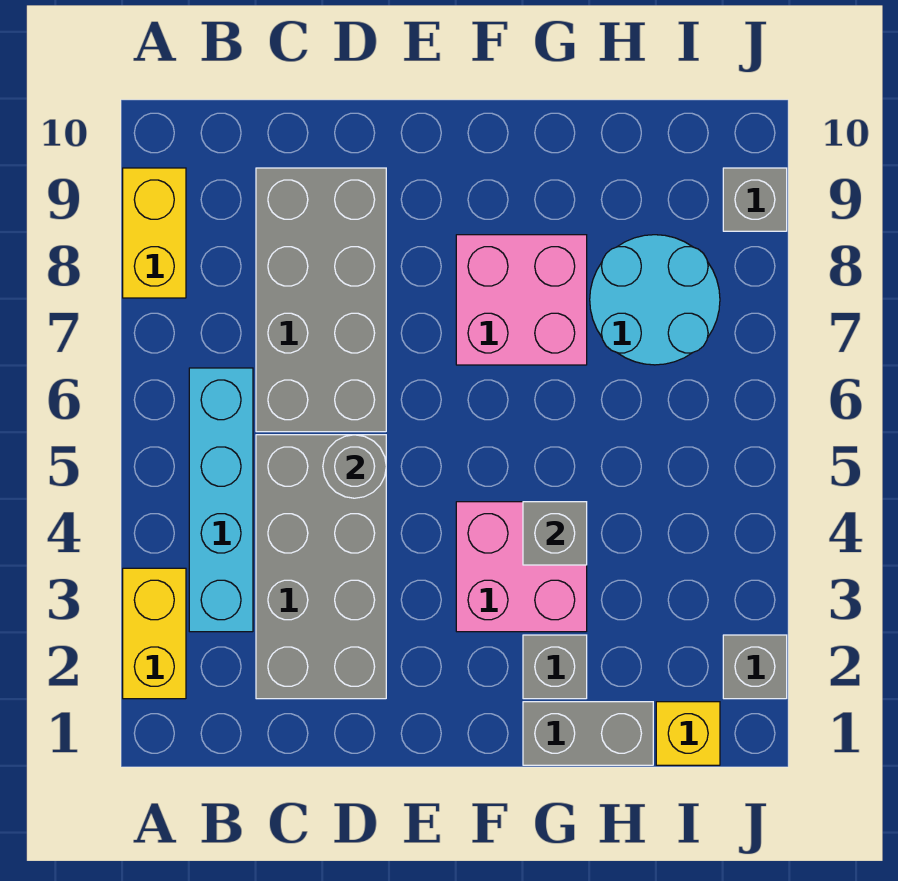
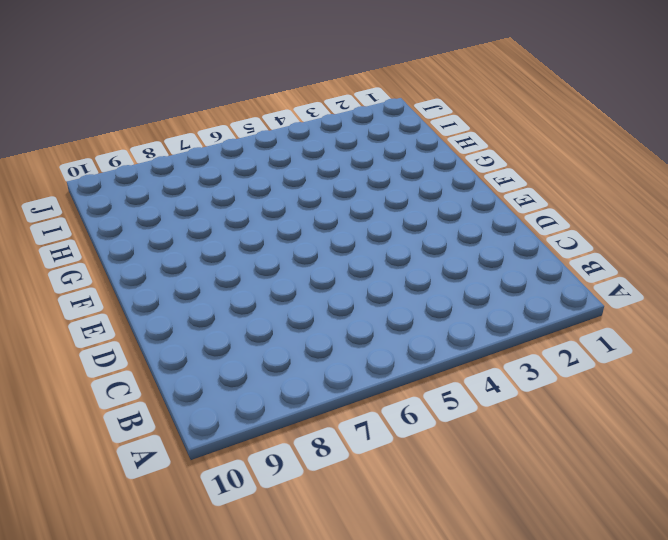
none -> yellow 1x2 brick [123,568,186,699]
none -> yellow 1x2 brick [123,168,186,298]
none -> cyan 1x4 brick [189,368,253,632]

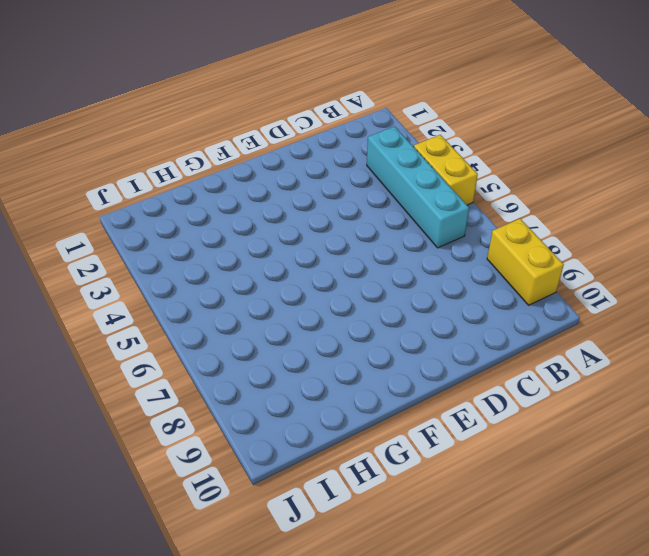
yellow 1x2 brick [414,135,478,205] -> yellow 1x2 brick moved to [123,568,186,699]
none -> grey 2x4 brick [256,435,386,699]
none -> grey 2x4 brick [256,168,386,432]
none -> pink 2x2 brick [456,502,587,632]

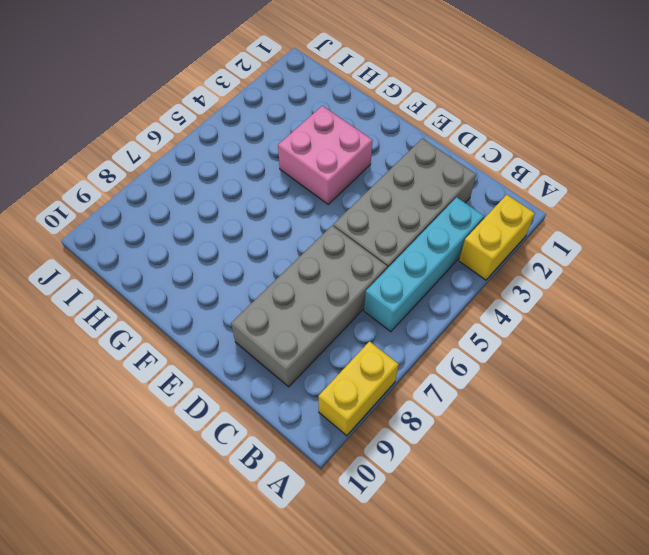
none -> pink 2x2 brick [456,235,587,365]
none -> grey 1x2 brick [523,702,653,765]
none -> grey 1x1 brick [523,635,587,699]

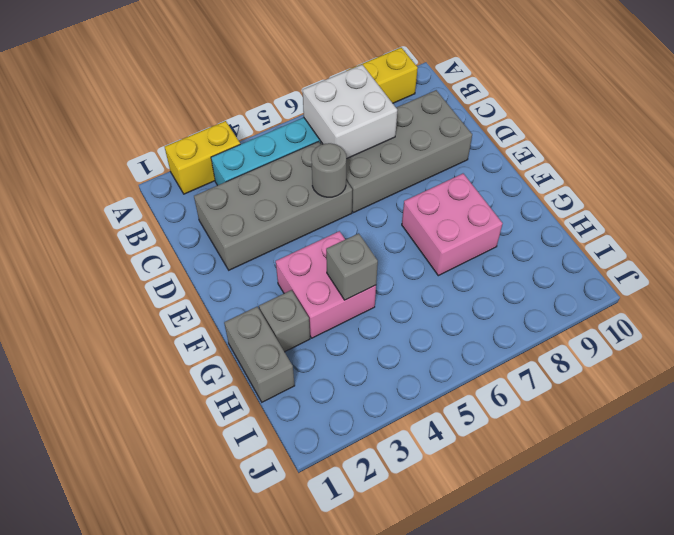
white 2x2 brick [303,65,397,159] -> none
none -> cyan 2x2 round brick [590,235,720,365]
none -> yellow 1x1 brick [656,702,720,765]
none -> grey 1x1 brick [723,635,787,699]

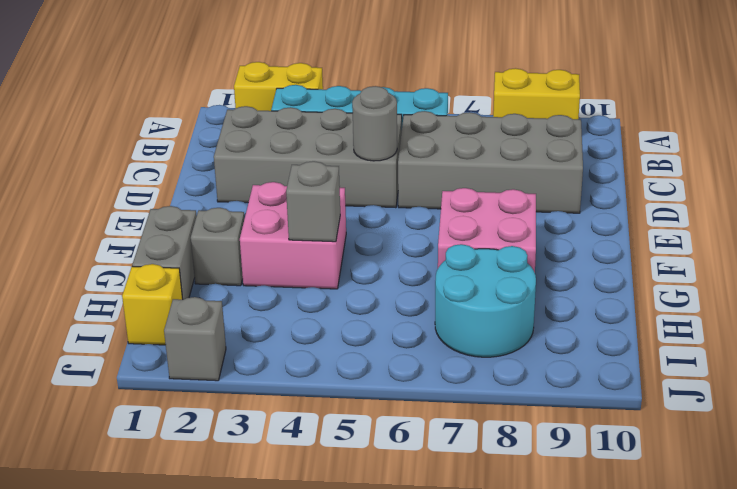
none -> grey 1x1 brick [723,168,787,231]

